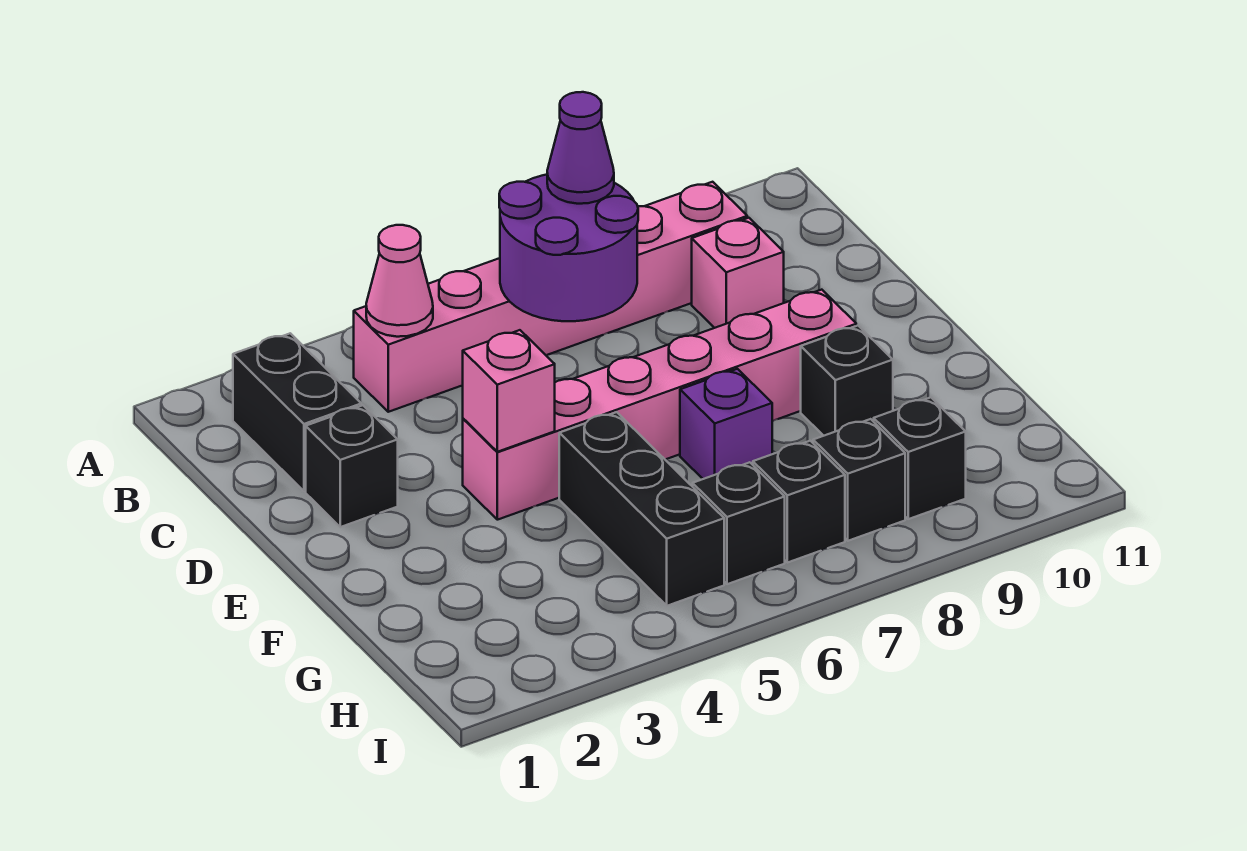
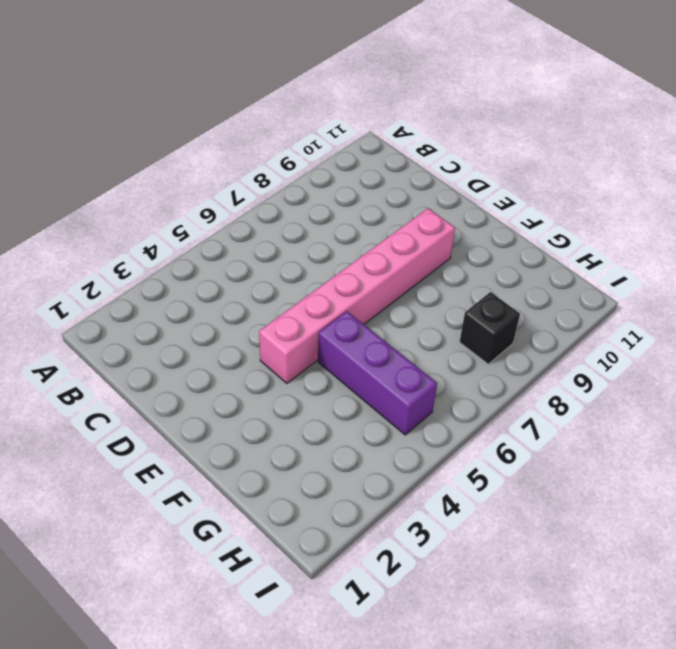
purple 1x3 brick [318,311,437,435] -> black 1x3 brick [559,412,724,606]
none -> black 1x2 brick [233,333,361,491]
none -> pink 1x6 brick [354,182,747,412]
none -> pink 1x1 brick [692,218,784,328]

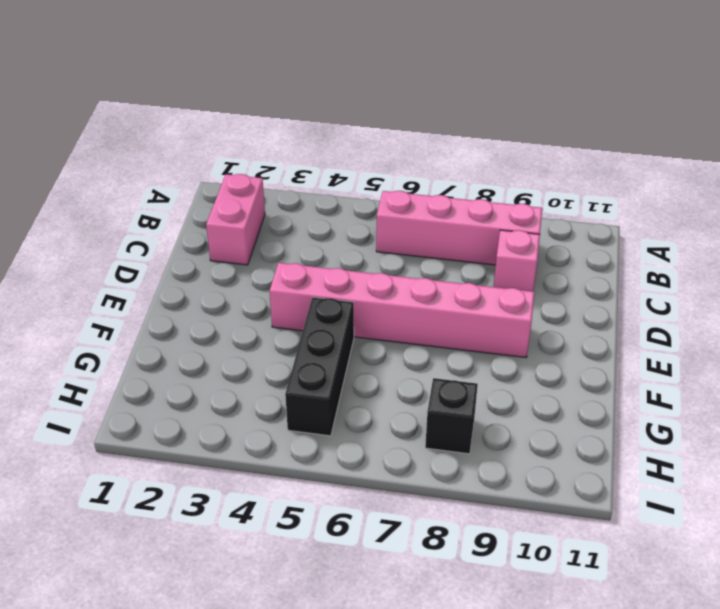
pink 1x2 brick [206,174,265,265] -> black 1x2 brick [233,333,361,491]
pink 1x4 brick [376,191,542,265] -> pink 1x6 brick [354,182,747,412]
none -> black 1x1 brick [306,405,398,527]
none -> purple 1x1 brick [680,369,772,479]
none -> black 1x1 brick [801,326,893,436]

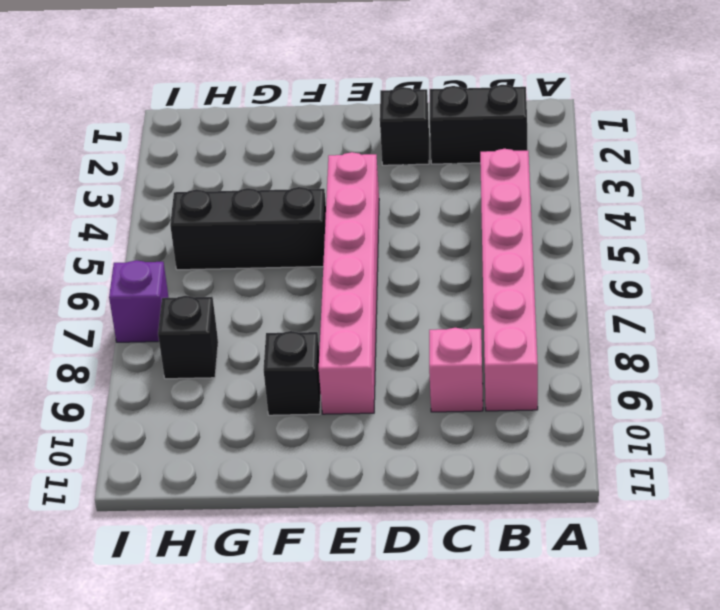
purple 1x1 brick [109,260,169,342] -> purple 1x1 brick moved to [680,369,772,479]
none -> black 1x1 brick [693,462,785,584]
none -> black 1x1 brick [753,441,845,563]
none -> black 1x1 brick [874,397,966,519]

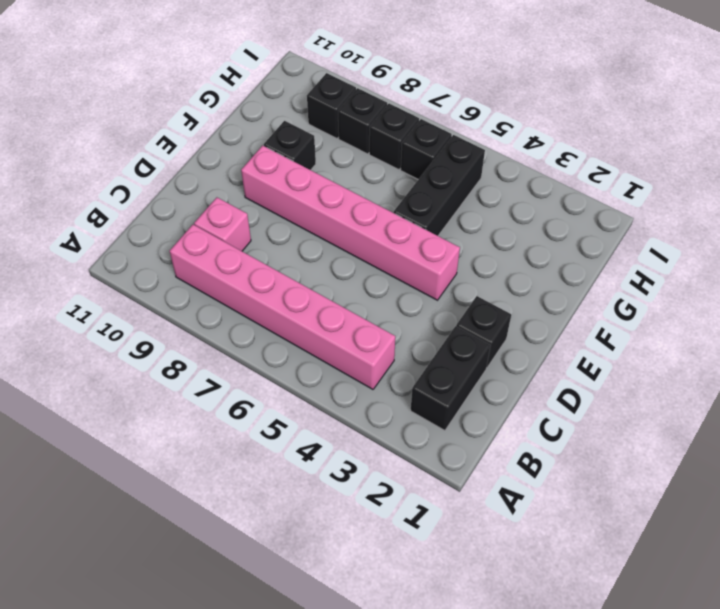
none -> purple 1x1 brick [680,369,772,479]
none -> pink 1x1 cone [366,225,433,337]
none -> purple 2x2 round brick [499,175,638,321]

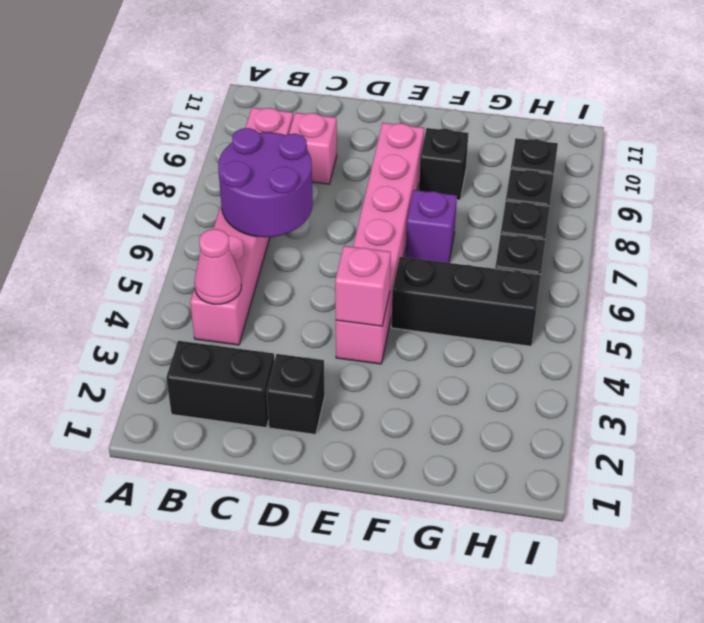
none -> purple 1x1 cone [547,92,614,204]

